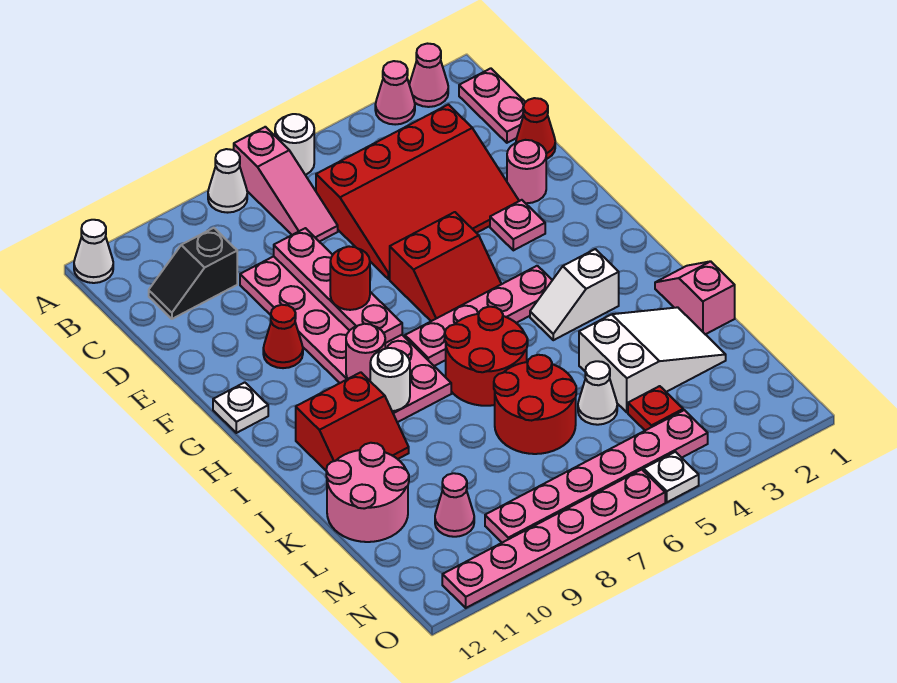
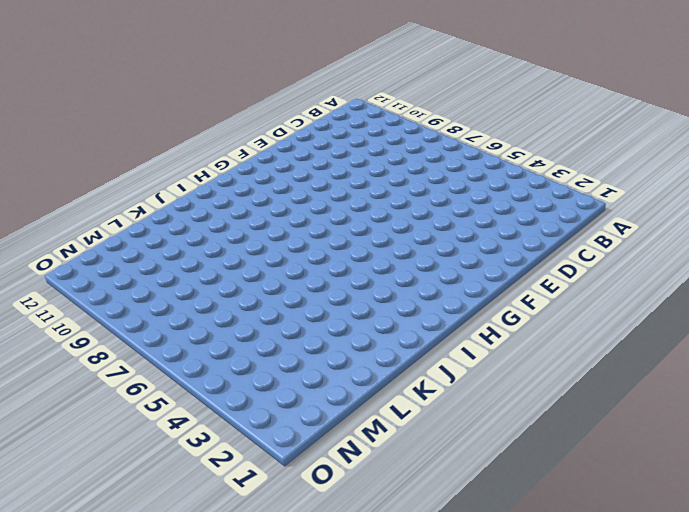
none -> pink 1x1 cone [409,44,448,107]
none -> pink 1x1 cone [375,61,415,125]
none -> white 1x1 round brick [275,114,314,175]
none -> pink 1x3 slope [234,127,338,242]

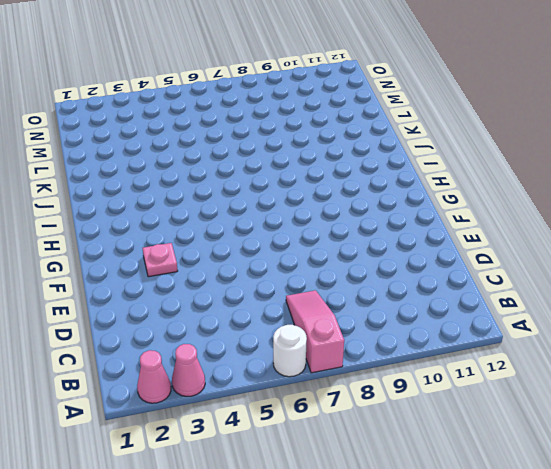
none -> white 1x1 cone [208,149,247,213]
none -> white 1x1 cone [74,220,113,283]
none -> pink 1x2 plate [459,68,525,143]
none -> red 3x4 slope [316,105,519,279]

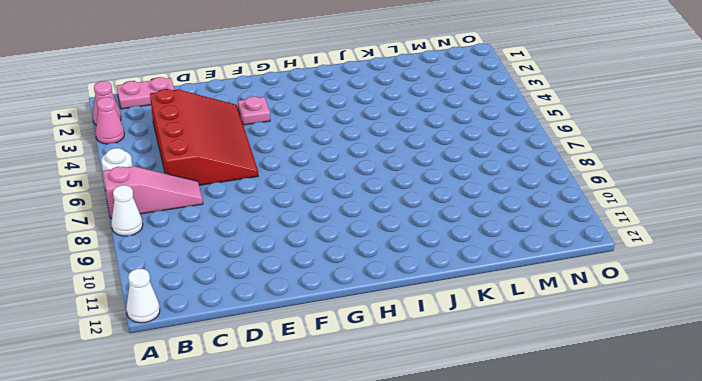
none -> black 1x2 slope [149,228,237,319]
none -> red 1x1 cone [516,98,555,159]
none -> pink 2x6 plate [240,256,451,422]
none -> pink 1x1 round brick [507,140,546,203]

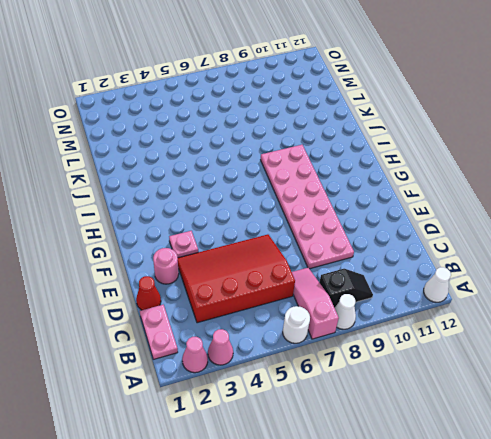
black 1x2 slope [319,269,373,308] -> black 1x2 slope moved to [149,228,237,319]
none -> red 2x2 slope [390,212,501,321]
none -> red 1x1 cone [263,305,303,368]
none -> white 1x1 plate [213,382,268,433]
none -> pink 1x4 plate [405,266,552,366]

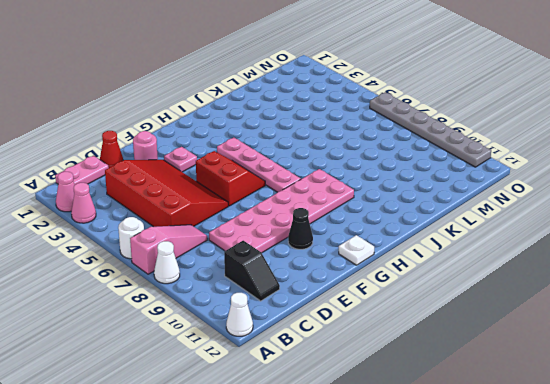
black 1x1 cone [288,208,313,249] -> red 1x1 cone [263,305,303,368]
grey 1x6 plate [370,92,491,167] -> pink 1x6 plate [442,469,665,608]
none -> white 1x2 slope [530,249,619,340]
none -> red 2x2 round brick [445,307,528,406]
none -> red 2x2 slope [296,372,409,470]
none -> pink 1x2 slope [655,261,735,334]

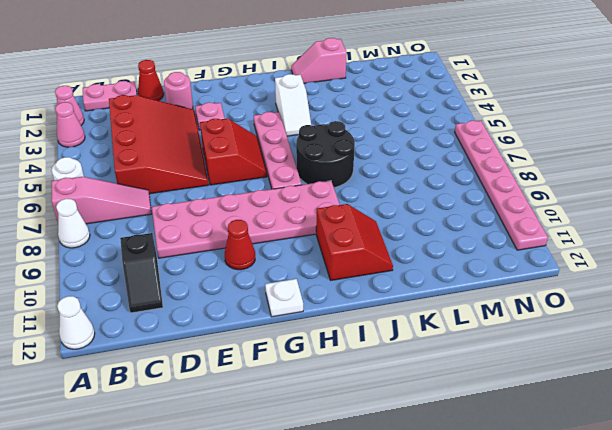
black 2x2 round brick [296,121,355,188] -> red 2x2 round brick [445,307,528,406]
none -> white 2x3 slope [579,307,726,412]
none -> red 2x2 round brick [494,355,576,454]
none -> pink 2x2 round brick [326,443,409,542]
none -> white 1x1 cone [578,361,617,425]

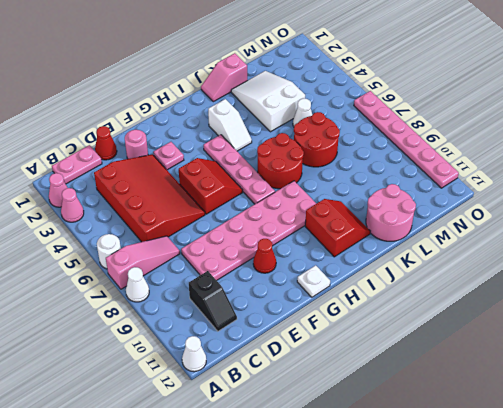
none -> red 1x1 plate [628,386,683,430]
none -> pink 1x1 cone [435,473,474,537]
none -> pink 1x6 plate [485,410,708,543]
none -> white 1x1 plate [643,452,699,502]

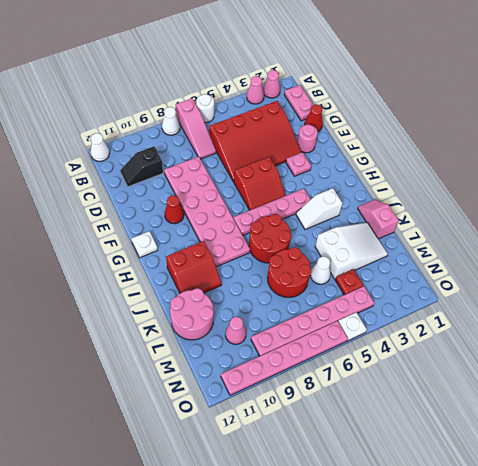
none -> pink 1x4 plate [274,228,402,343]
none -> pink 1x1 round brick [346,324,385,381]
none -> white 1x1 round brick [370,348,410,411]
none -> red 1x1 round brick [330,247,370,310]

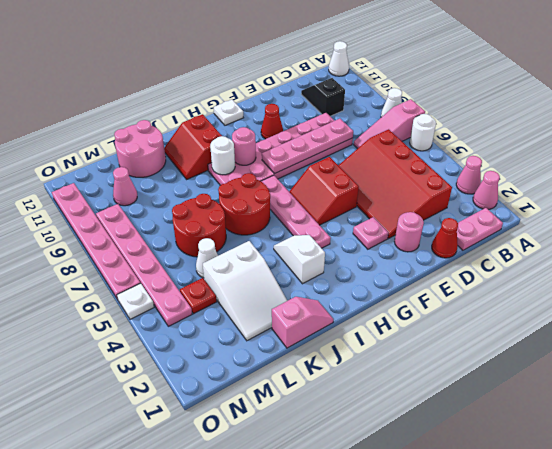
none -> red 1x1 round brick [330,247,370,310]

